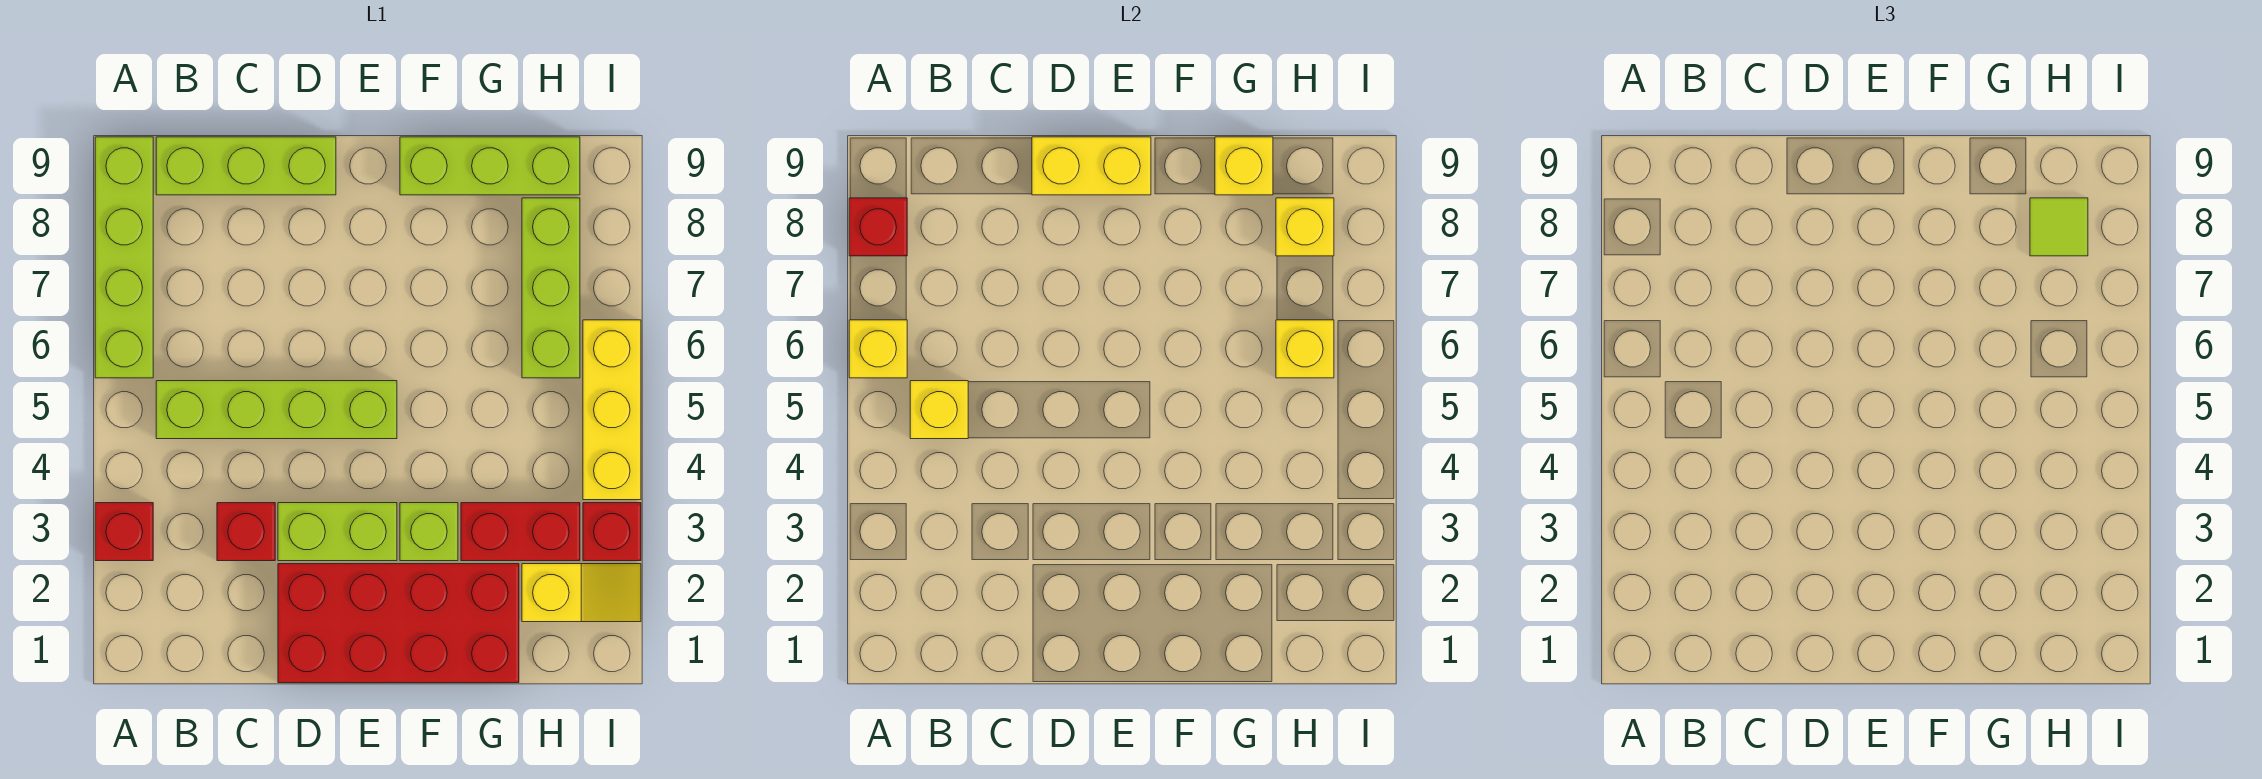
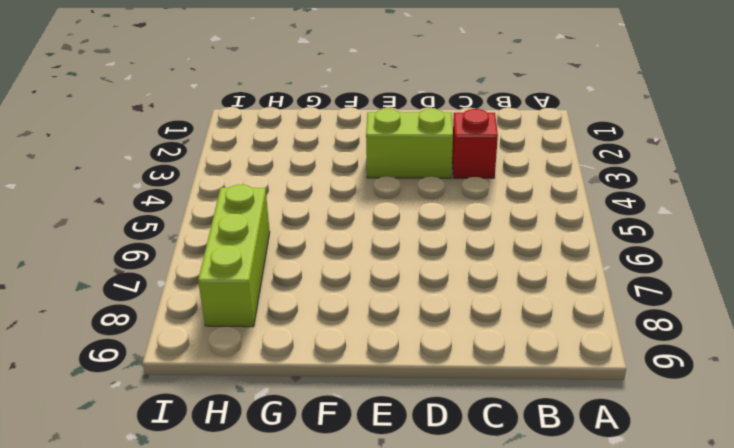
none -> red 1x1 brick [95,503,153,561]
none -> lime 1x4 brick [95,137,153,378]
none -> lime 1x4 brick [156,381,397,439]

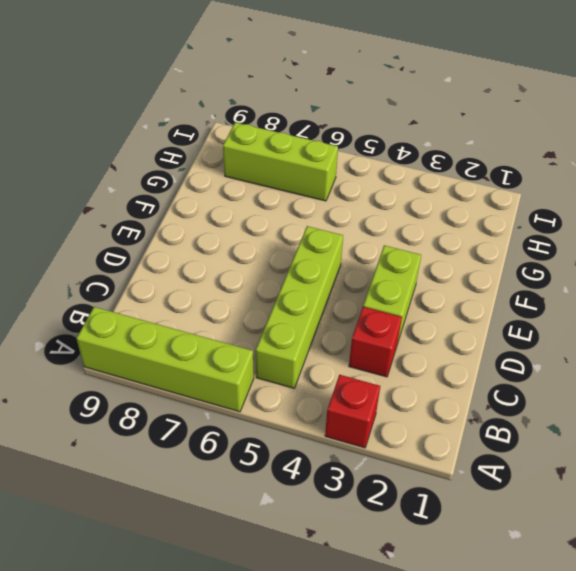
none -> lime 1x3 brick [156,137,336,195]
none -> red 2x4 brick [278,564,519,683]
none -> lime 1x1 brick [400,503,458,561]

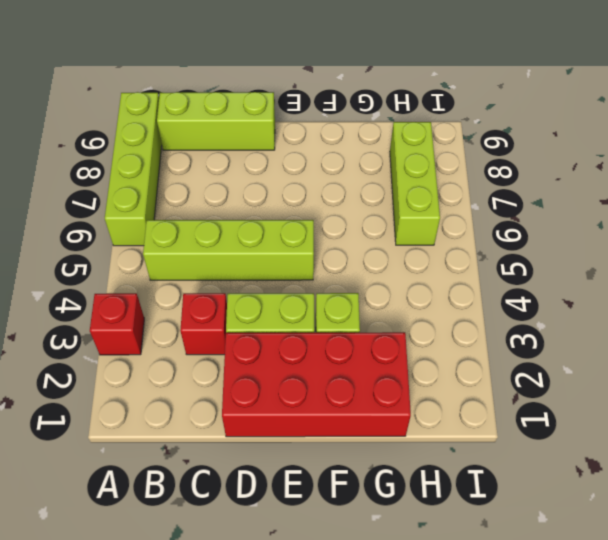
none -> lime 1x3 brick [400,137,580,195]
none -> red 1x2 brick [461,503,580,561]
none -> yellow 1x2 slope [522,564,641,622]

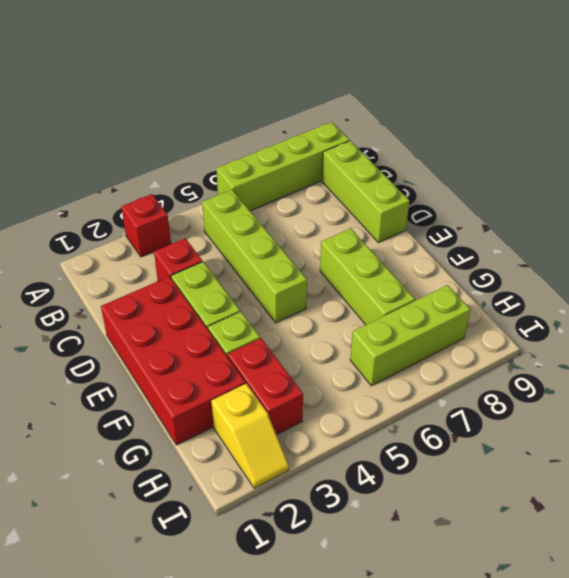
lime 1x3 brick [320,228,415,325] -> lime 1x3 brick moved to [400,137,580,195]
none -> red 1x1 brick [583,503,641,561]
none -> yellow 1x3 brick [583,320,641,500]
none -> yellow 1x1 brick [849,320,907,378]

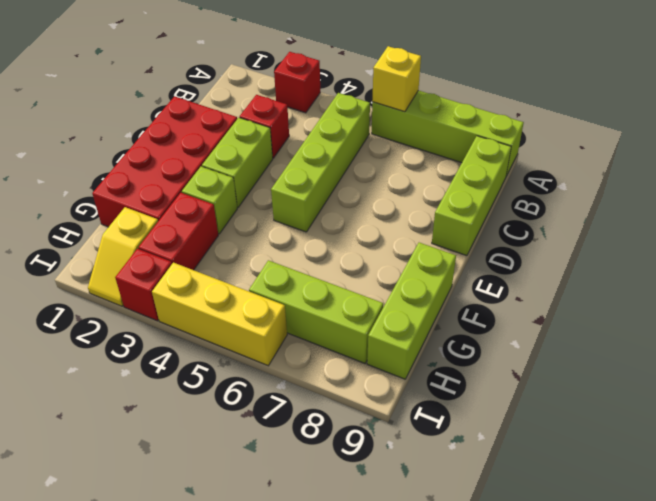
none -> red 1x1 brick [849,198,907,256]
none -> yellow 1x1 brick [910,381,968,439]
none -> yellow 1x2 brick [1032,137,1151,195]

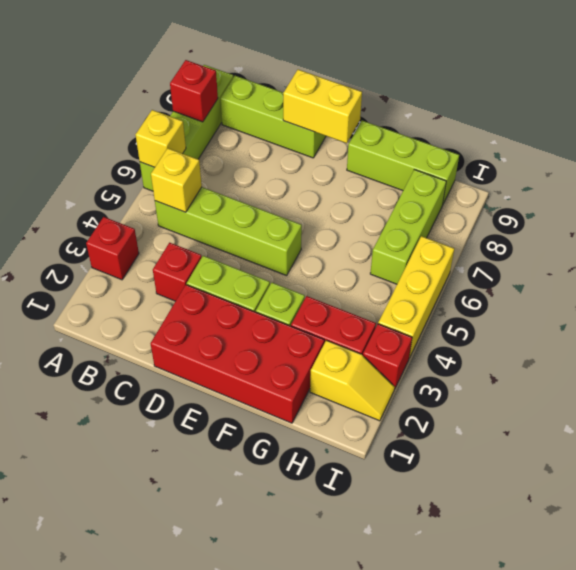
none -> yellow 1x1 brick [1215,137,1273,195]
none -> yellow 1x1 brick [1276,320,1334,378]
none -> yellow 1x1 brick [1276,198,1334,256]

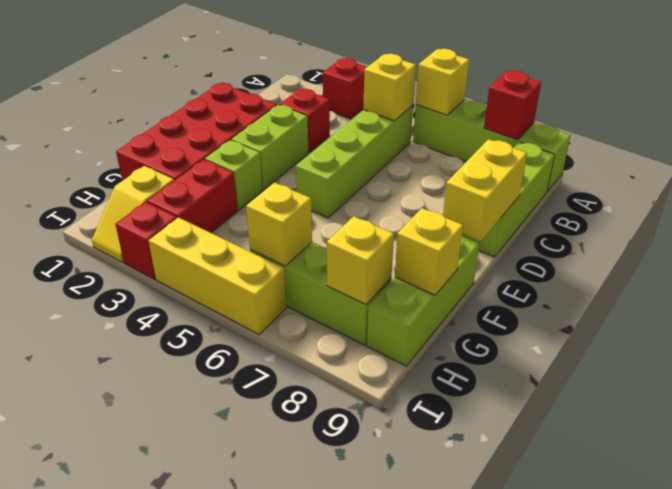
none -> lime 1x1 tile [2030,198,2088,256]

